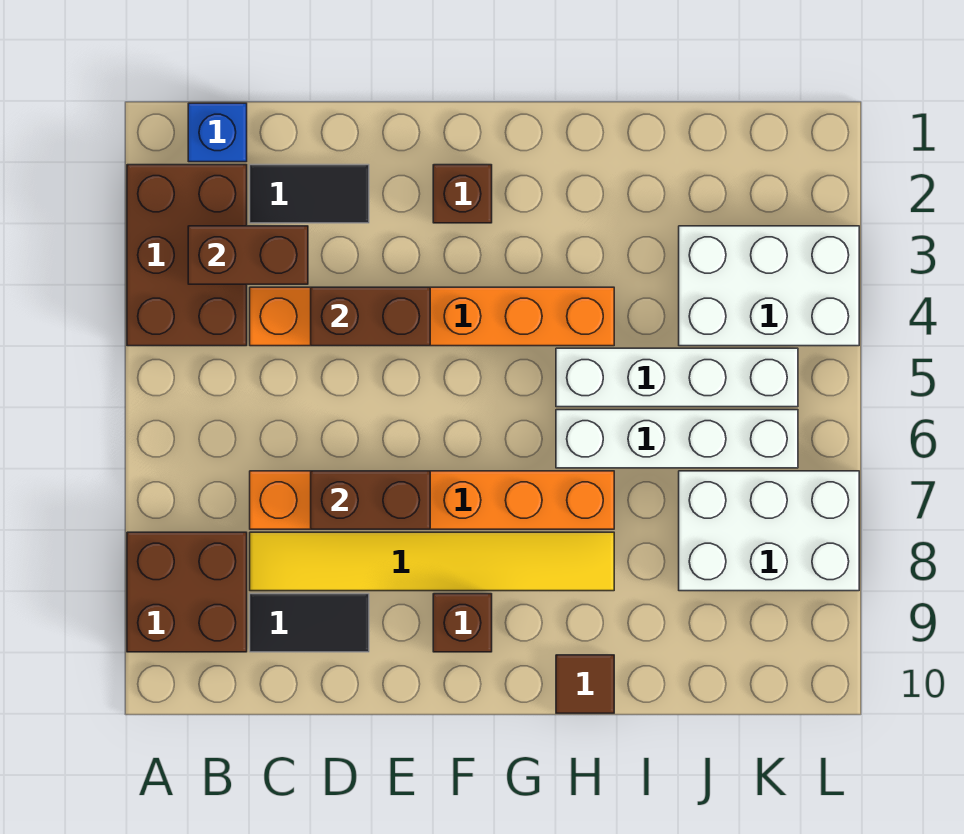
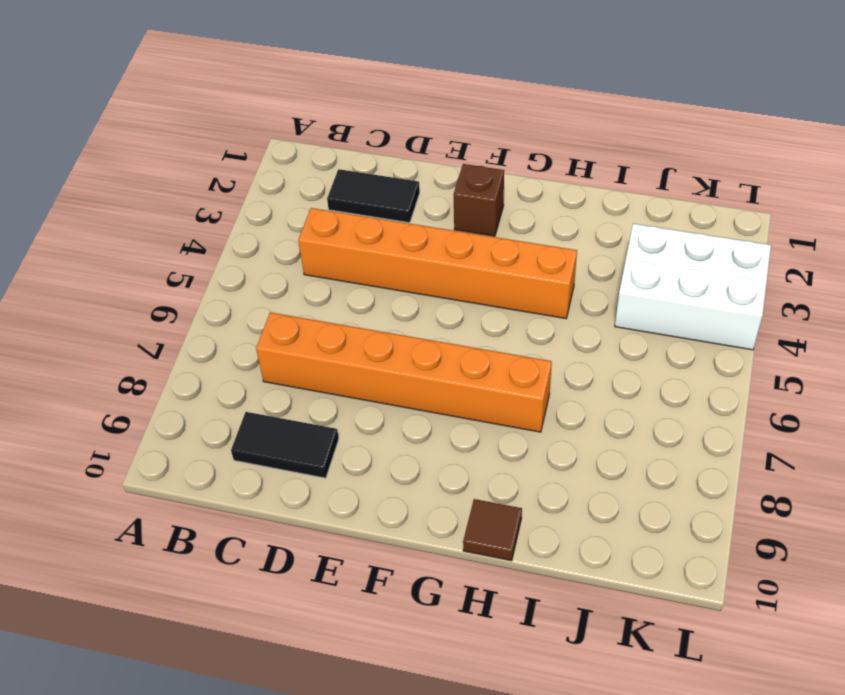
none -> brown 2x3 brick [127,165,247,346]
none -> brown 2x2 brick [127,532,247,652]
none -> blue 1x1 brick [188,103,247,162]

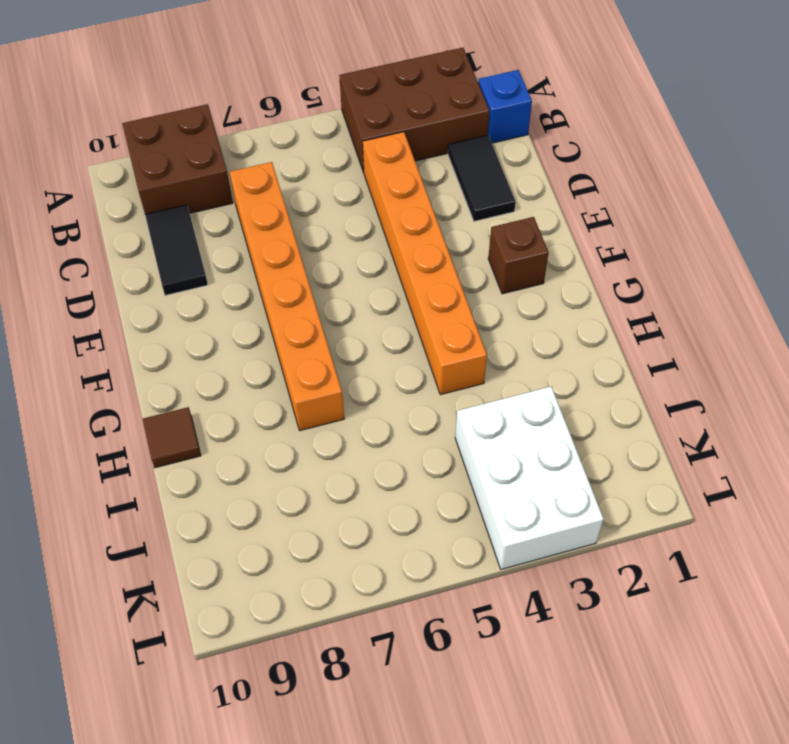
none -> yellow 1x6 tile [250,532,614,591]
none -> brown 1x1 brick [433,594,492,652]
none -> white 1x4 brick [556,348,798,407]

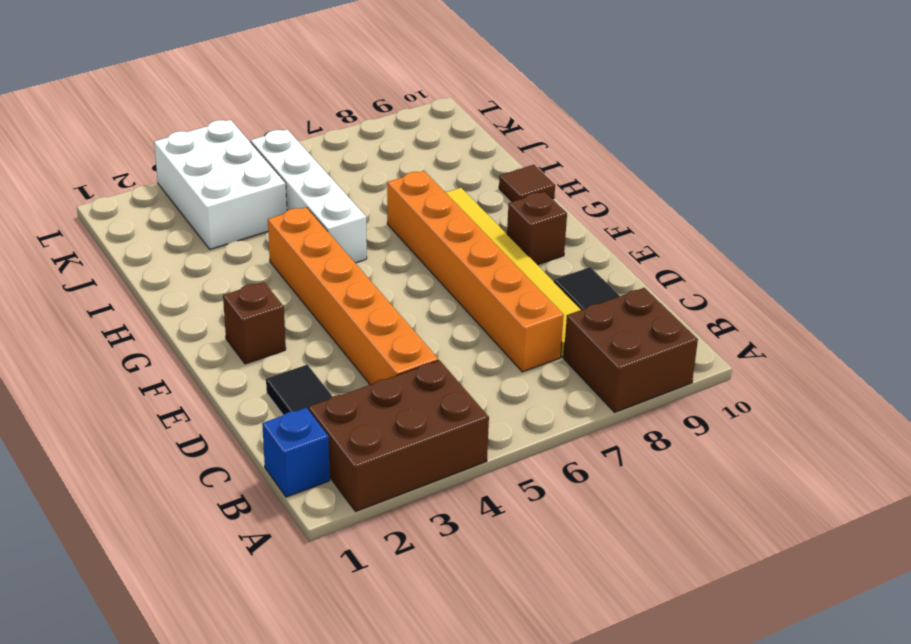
none -> white 1x4 brick [556,410,798,468]
none -> white 2x3 brick [679,471,859,591]
none -> brown 1x2 brick [188,226,308,284]

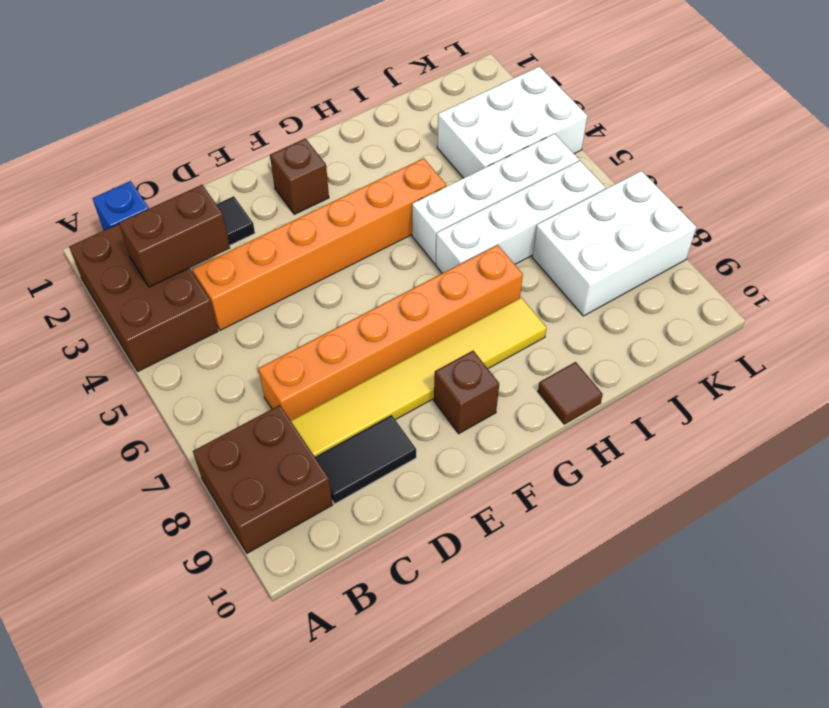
none -> brown 1x2 brick [311,287,430,346]
none -> brown 1x2 brick [311,471,430,529]

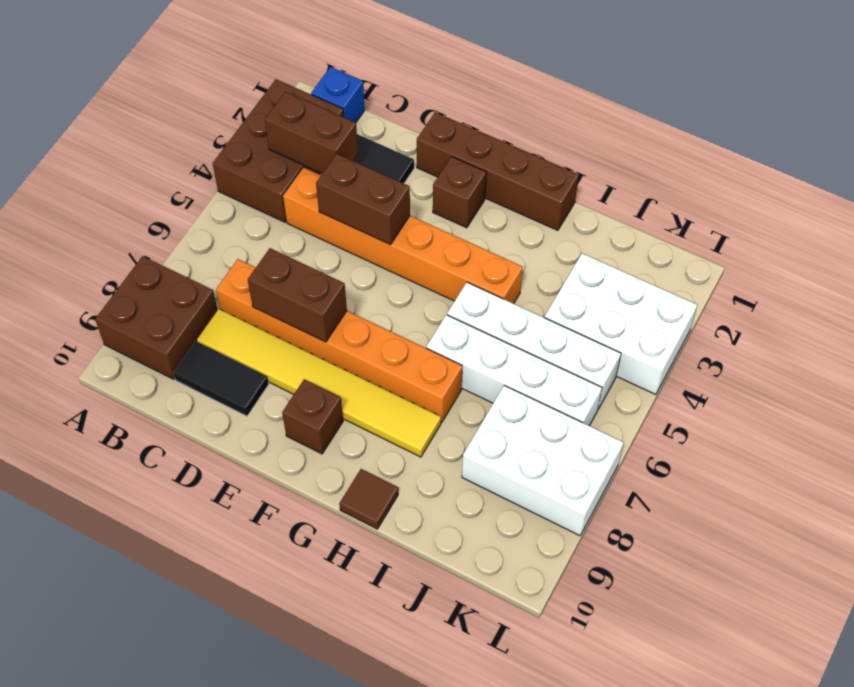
brown 1x4 brick [417,112,579,230] -> none

